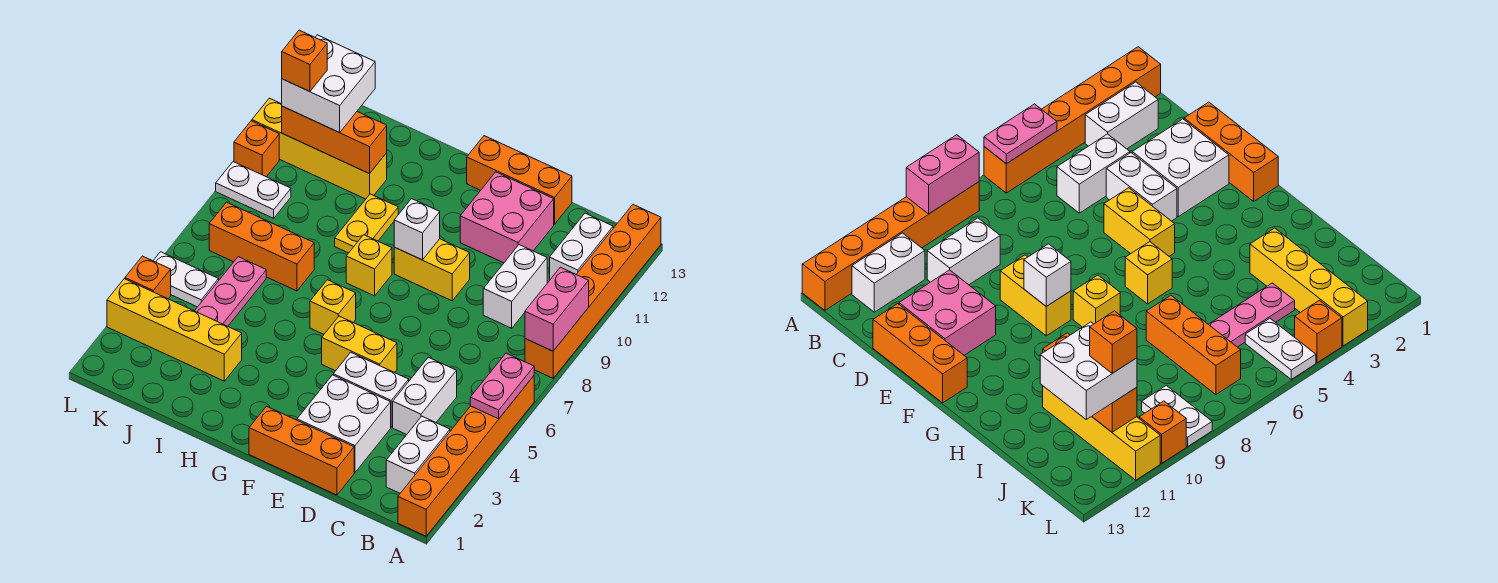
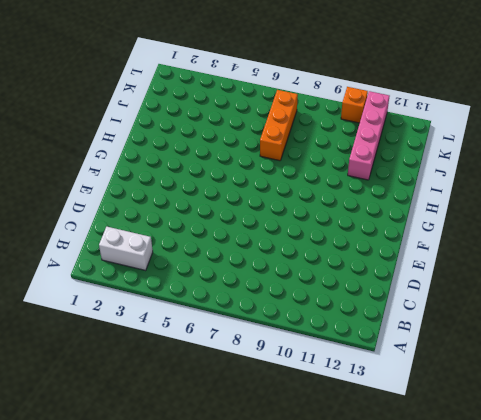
pink 1x4 brick [348,91,389,180] -> yellow 1x4 brick [252,98,387,199]
none -> orange 1x6 brick [398,376,534,536]
none -> orange 1x6 brick [525,205,661,378]
none -> white 1x2 brick [550,213,613,279]
none -> white 1x2 brick [393,357,457,435]

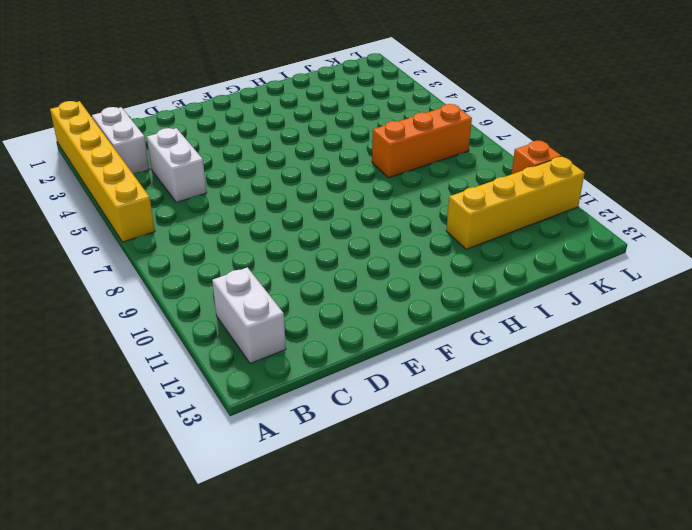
yellow 1x6 brick [50,101,155,242] -> orange 1x6 brick [398,376,534,536]
none -> orange 1x6 brick [525,205,661,378]
none -> white 1x2 brick [483,245,547,328]
none -> orange 1x3 brick [249,406,354,495]
none -> white 2x2 brick [297,375,391,472]

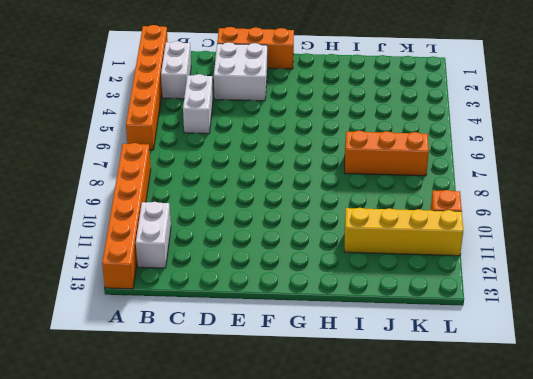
none -> white 1x2 brick [483,245,547,328]
none -> white 1x2 brick [333,352,409,427]
none -> pink 2x2 brick [460,172,554,263]
none -> orange 1x3 brick [467,136,572,224]

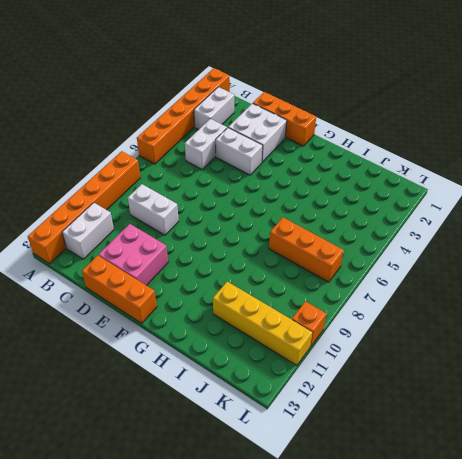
white 1x2 brick [128,184,179,235] -> white 1x2 brick turned to [483,245,547,328]
none -> yellow 1x2 brick [322,316,397,373]
none -> yellow 1x2 brick [394,239,470,301]
none -> yellow 1x1 brick [310,280,356,334]
none -> yellow 1x1 brick [346,235,392,296]

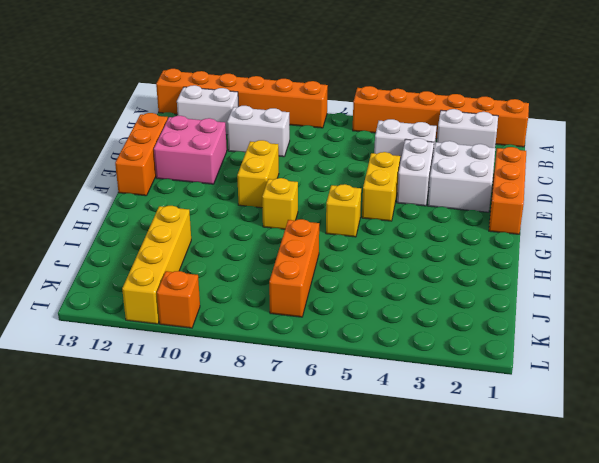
none -> yellow 1x2 plate [335,194,398,253]
none -> yellow 1x4 brick [107,279,242,381]
none -> pink 1x3 plate [195,257,266,326]
none -> white 1x2 plate [153,252,219,307]

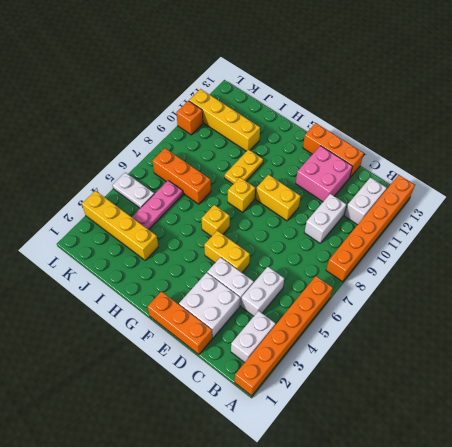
none -> white 1x2 plate [216,162,291,218]
none -> orange 1x1 brick [125,256,171,299]
none -> pink 1x2 plate [470,353,534,419]
none -> pink 1x2 brick [525,267,589,351]

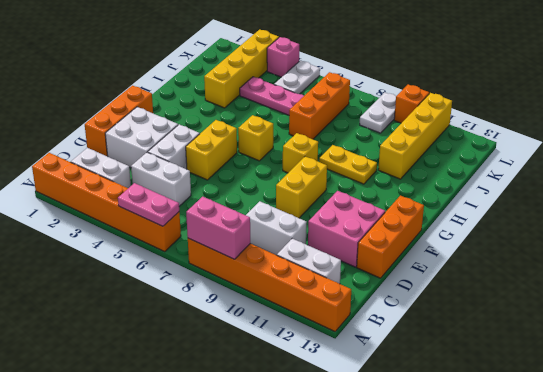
pink 1x1 brick [267,37,299,77] -> orange 1x1 brick [125,256,171,299]
none -> white 1x1 brick [394,199,440,260]
none -> orange 1x3 brick [282,106,387,174]
none -> white 2x2 brick [282,35,375,133]
none -> orange 1x1 brick [282,30,327,92]

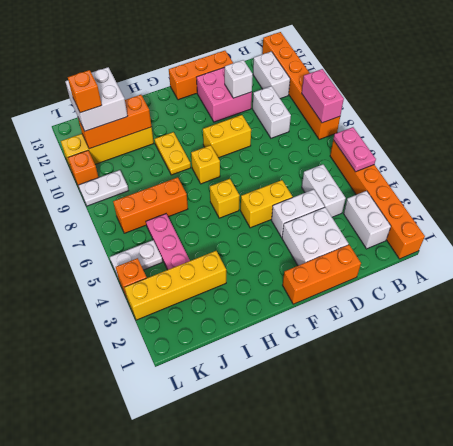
white 1x1 brick [225,60,253,98] -> white 1x1 brick moved to [394,199,440,260]

